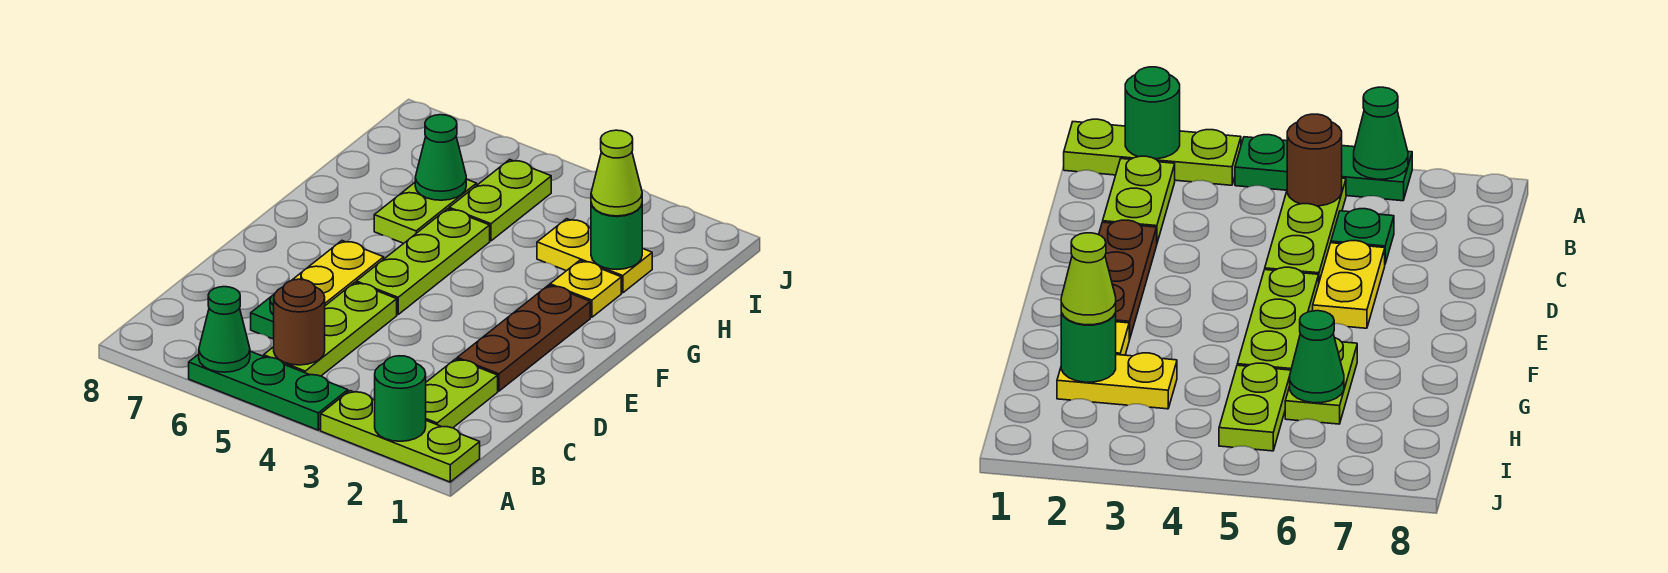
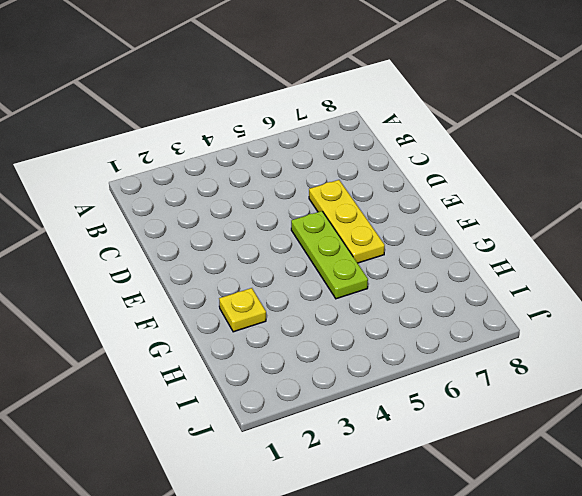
yellow 1x3 plate [309,180,385,263] -> yellow 1x2 plate [293,241,384,306]
none -> lime 1x3 plate [321,391,480,482]
none -> green 1x3 plate [189,351,348,430]
none -> lime 1x2 plate [426,359,498,428]

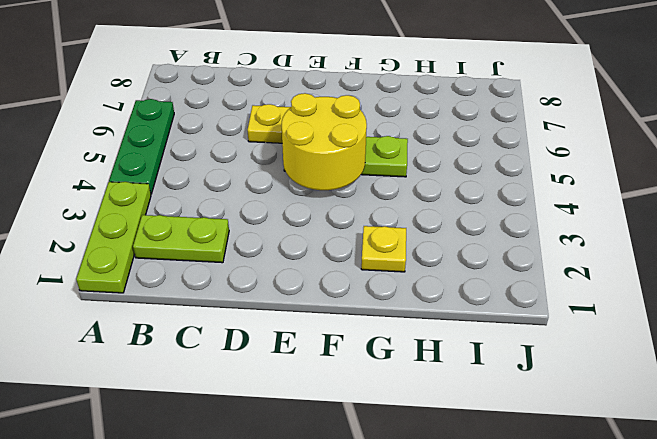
yellow 2x2 round brick [282,93,367,190] -> none
none -> lime 1x3 plate [264,282,397,376]
none -> green 1x1 plate [251,294,275,339]
none -> brown 1x3 plate [457,285,590,391]

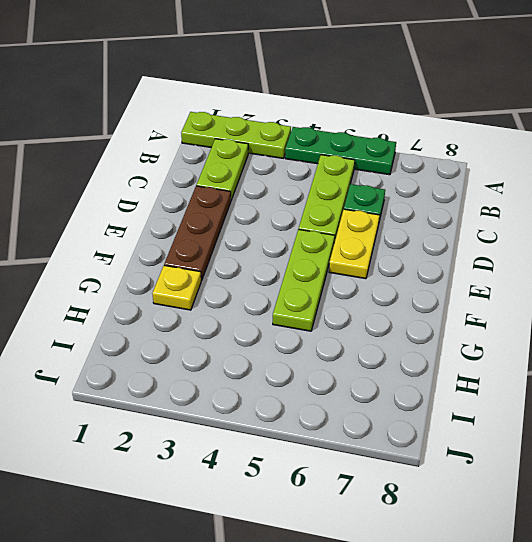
none -> lime 1x2 plate [374,179,477,243]
none -> yellow 1x2 plate [537,219,652,293]
none -> lime 1x2 plate [449,159,551,241]

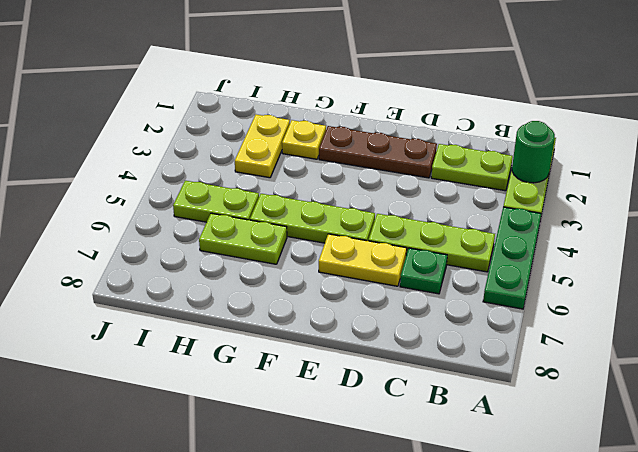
none -> green 1x1 cone [199,287,250,372]
none -> brown 1x1 round brick [274,279,325,365]
none -> green 1x1 round brick [591,203,642,269]

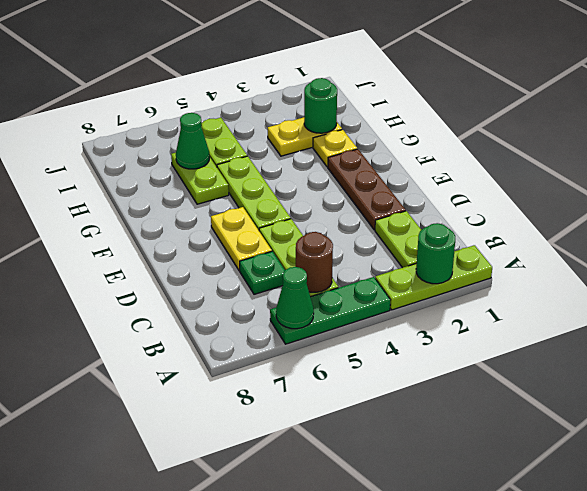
none -> lime 1x1 cone [591,130,642,216]

